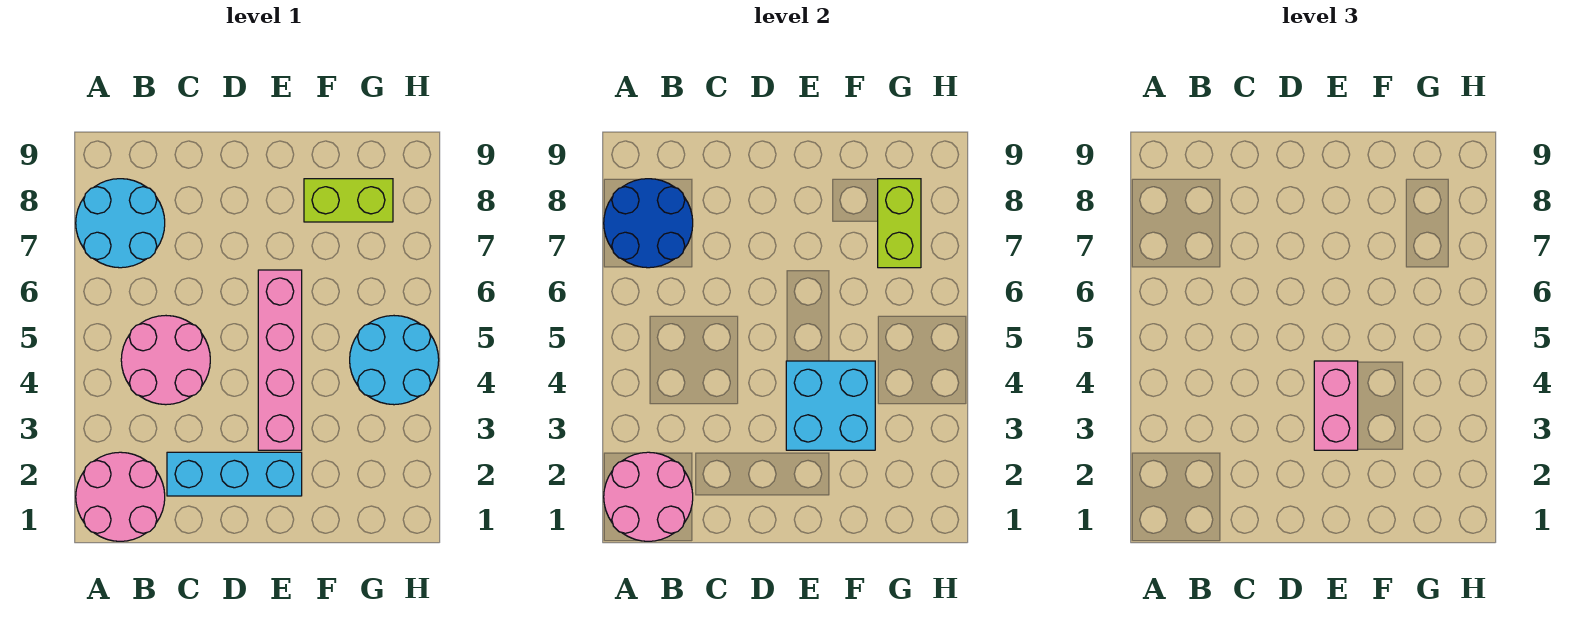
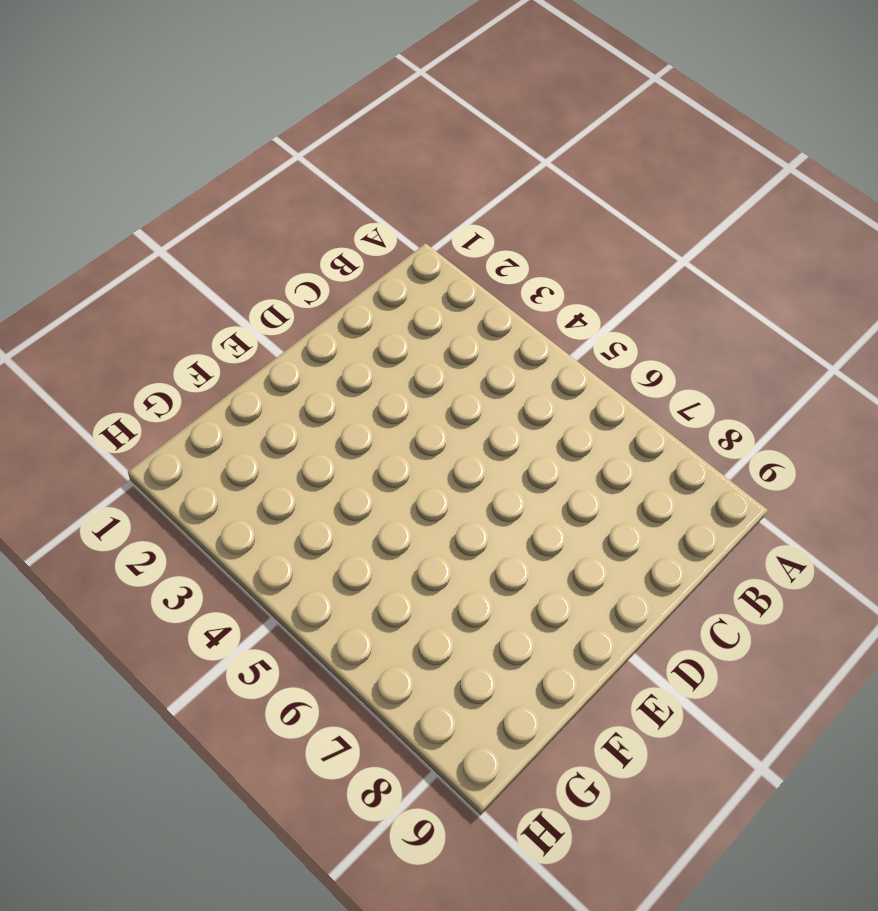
none -> pink 2x2 round brick [76,452,165,541]
none -> cyan 2x2 round brick [76,179,165,268]
none -> pink 2x2 round brick [121,316,210,405]

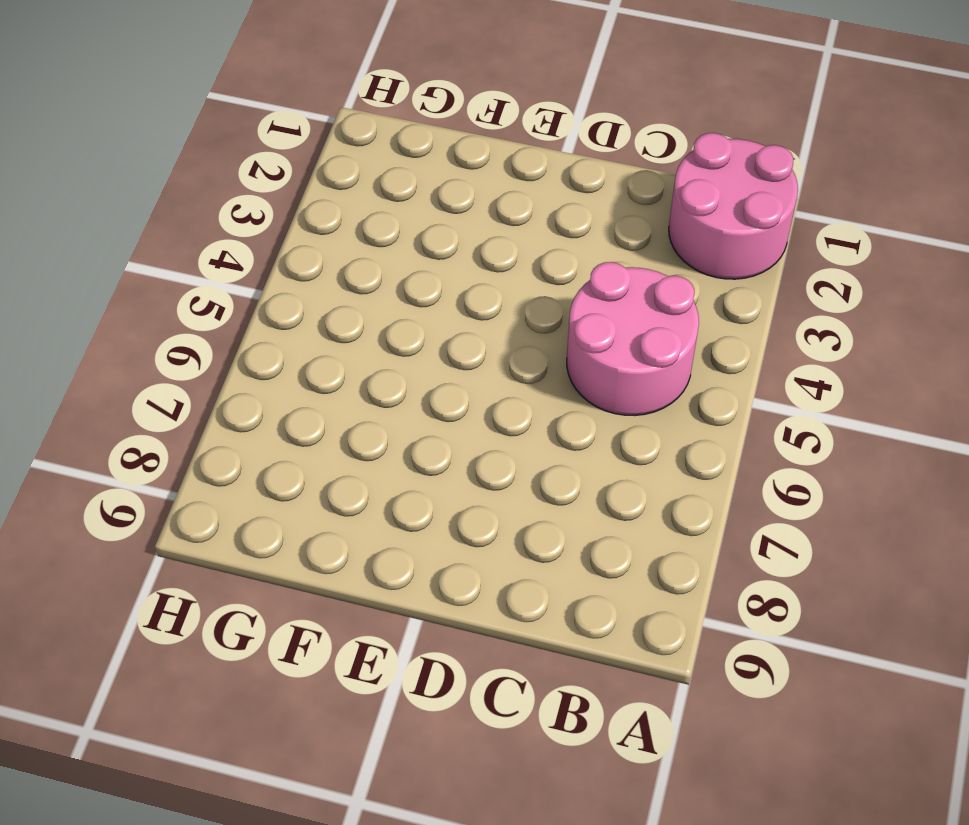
none -> cyan 2x2 round brick [76,179,165,268]
none -> cyan 1x3 brick [167,452,302,496]
none -> pink 1x4 brick [258,270,302,450]

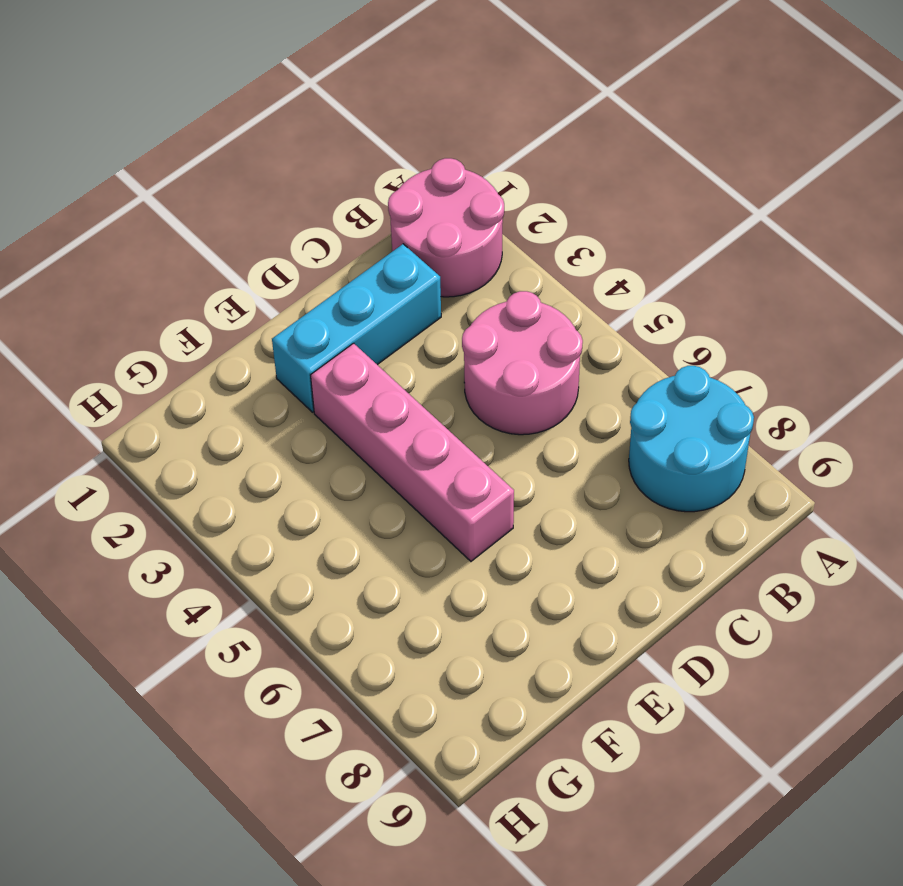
none -> lime 1x2 brick [304,179,393,222]
none -> cyan 2x2 round brick [350,316,439,405]
none -> pink 2x2 round brick [604,452,693,541]

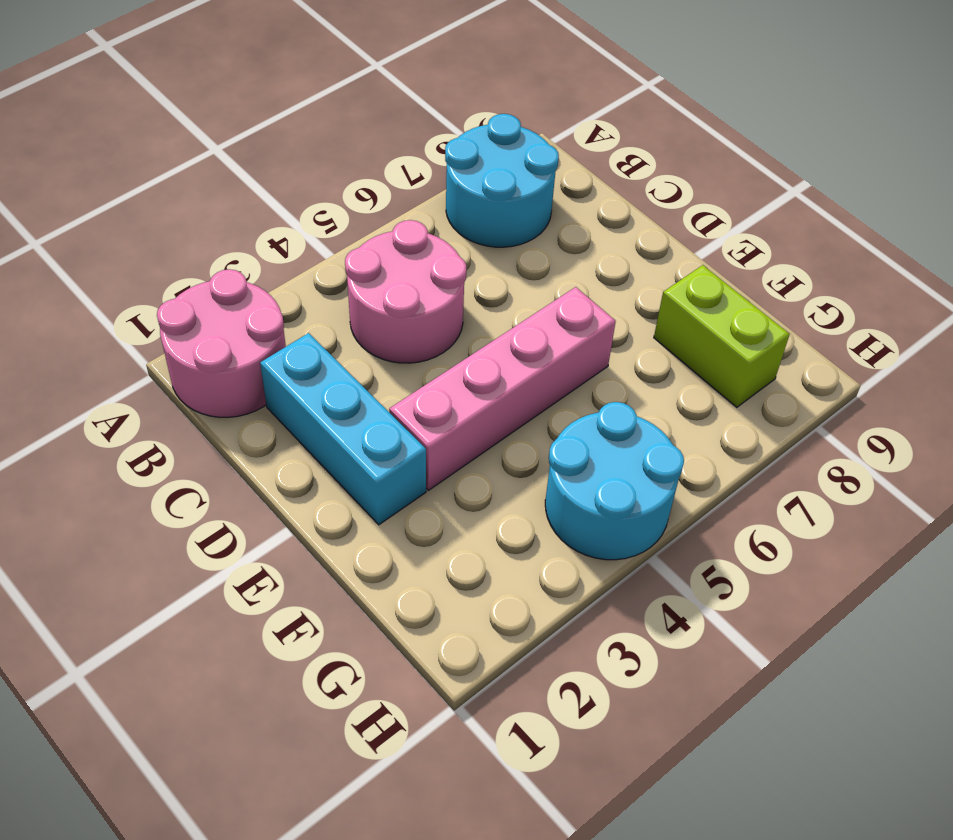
none -> pink 2x2 round brick [604,452,693,541]
none -> blue 2x2 round brick [604,179,693,268]
none -> cyan 2x2 brick [786,361,875,450]

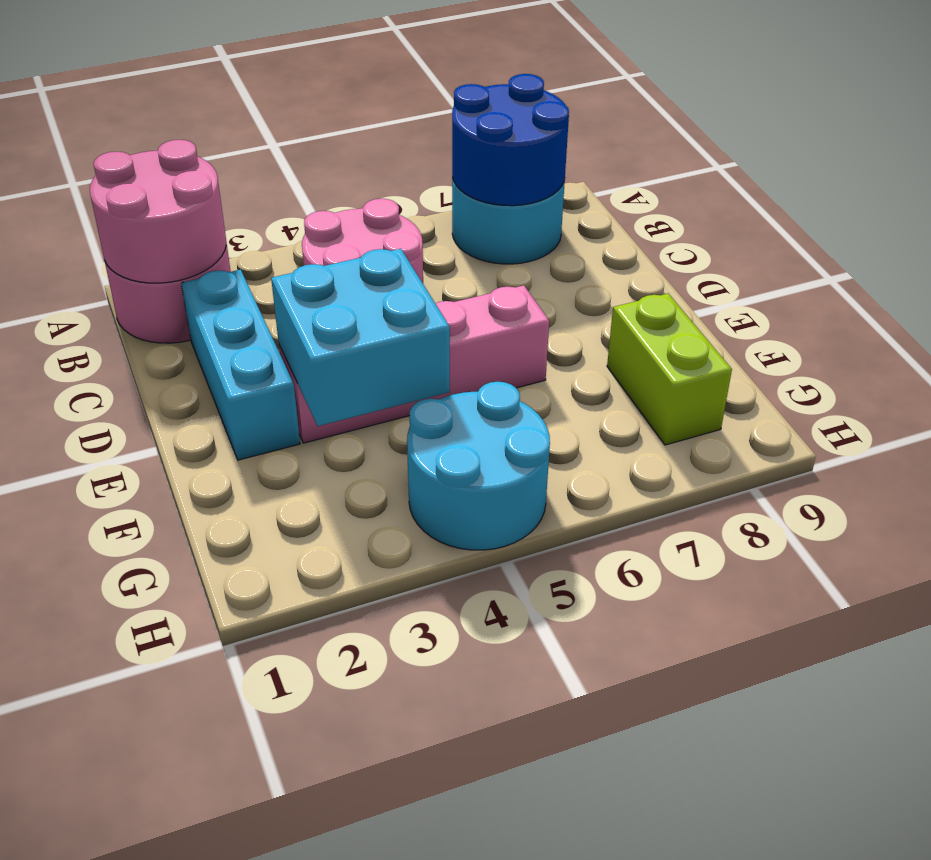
none -> lime 1x2 brick [878,179,921,268]
none -> pink 1x2 brick [1314,361,1358,450]

